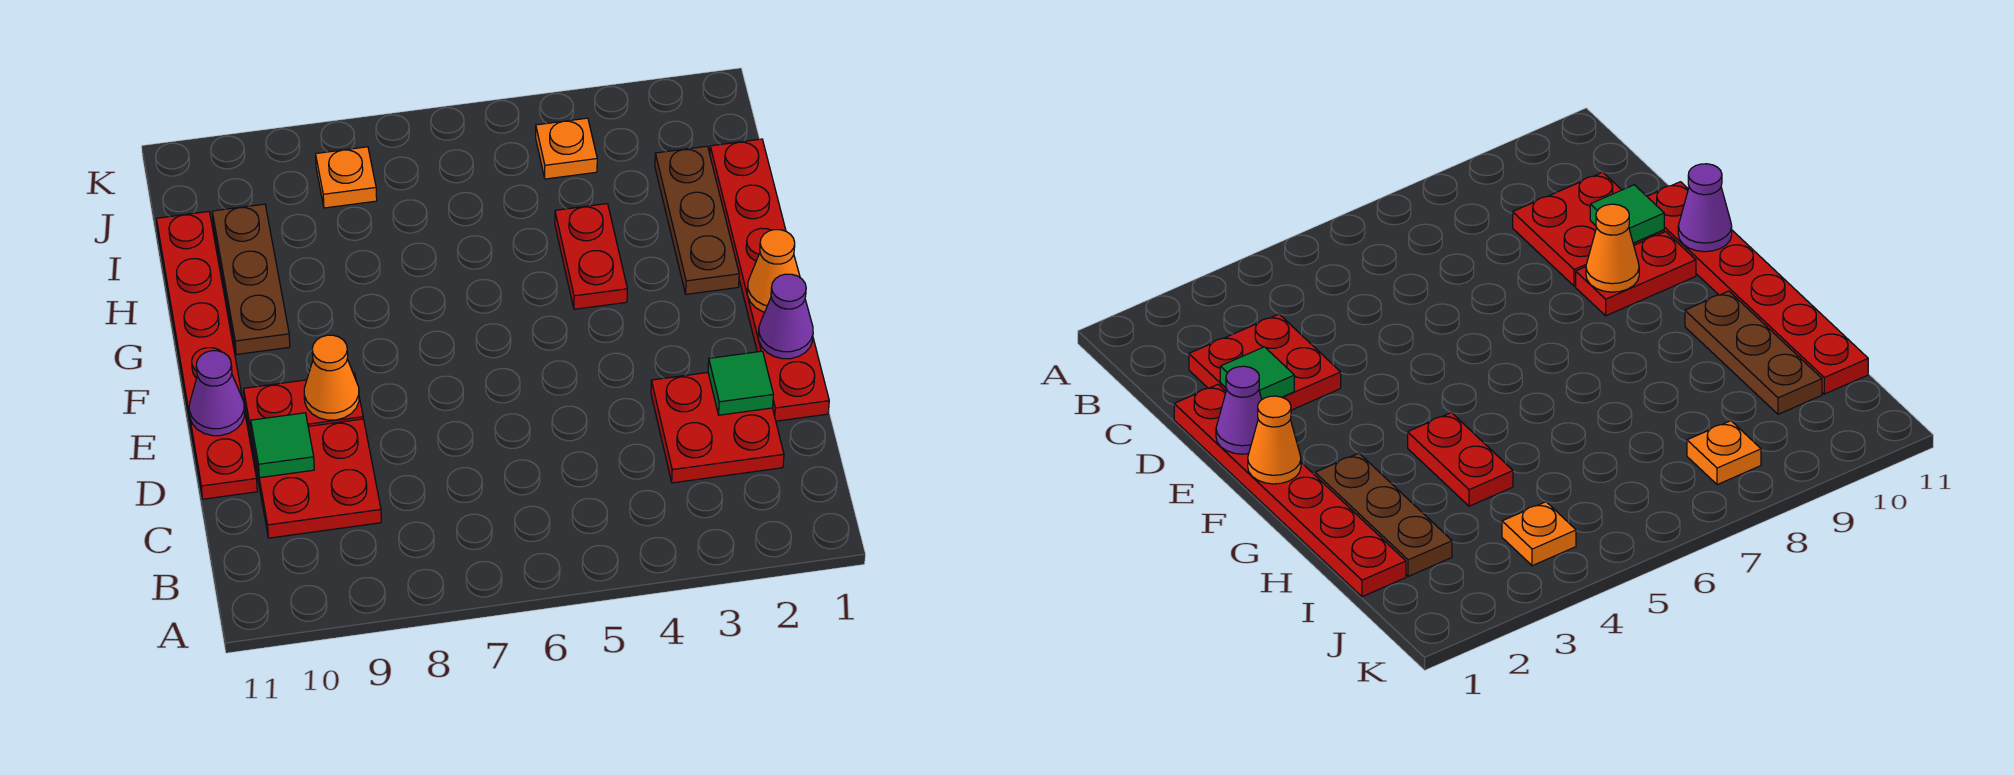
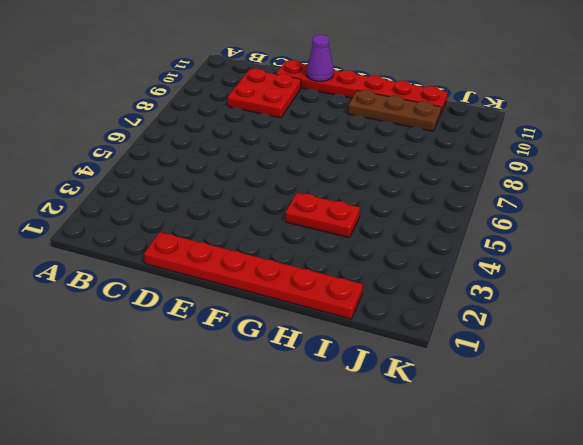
none -> red 2x2 plate [651,373,784,483]
none -> red 1x2 plate [244,373,363,442]
none -> brown 1x3 plate [655,146,739,294]

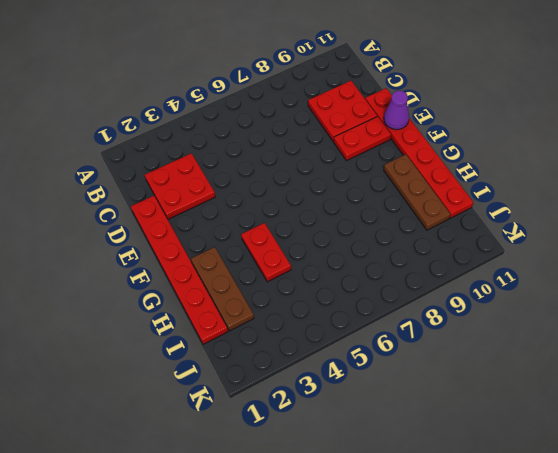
none -> orange 1x1 plate [536,118,597,179]
none -> orange 1x1 plate [316,147,377,208]
none -> green 1x1 tile [708,351,773,415]

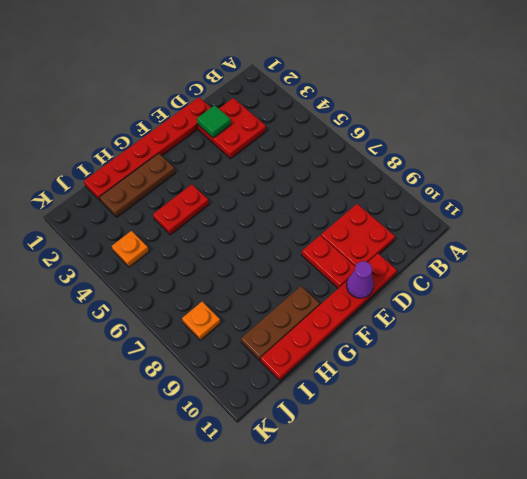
none -> green 1x1 tile [251,413,314,478]
none -> purple 1x1 cone [758,274,813,359]
none -> orange 1x1 cone [304,335,359,420]

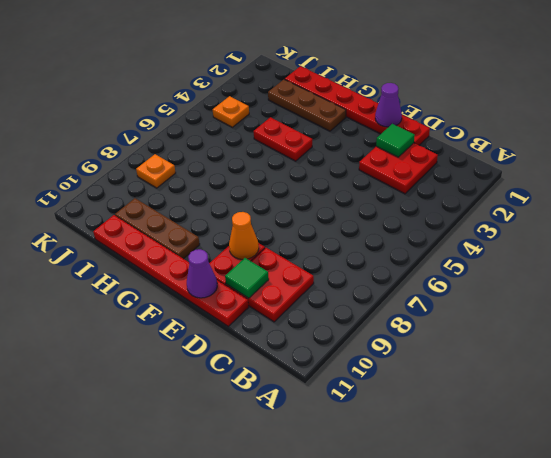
none -> orange 1x1 cone [747,230,800,312]

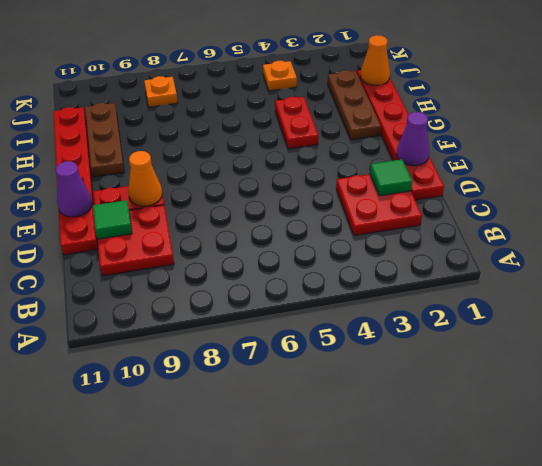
orange 1x1 cone [361,35,390,85] -> orange 1x1 cone moved to [747,230,800,312]

